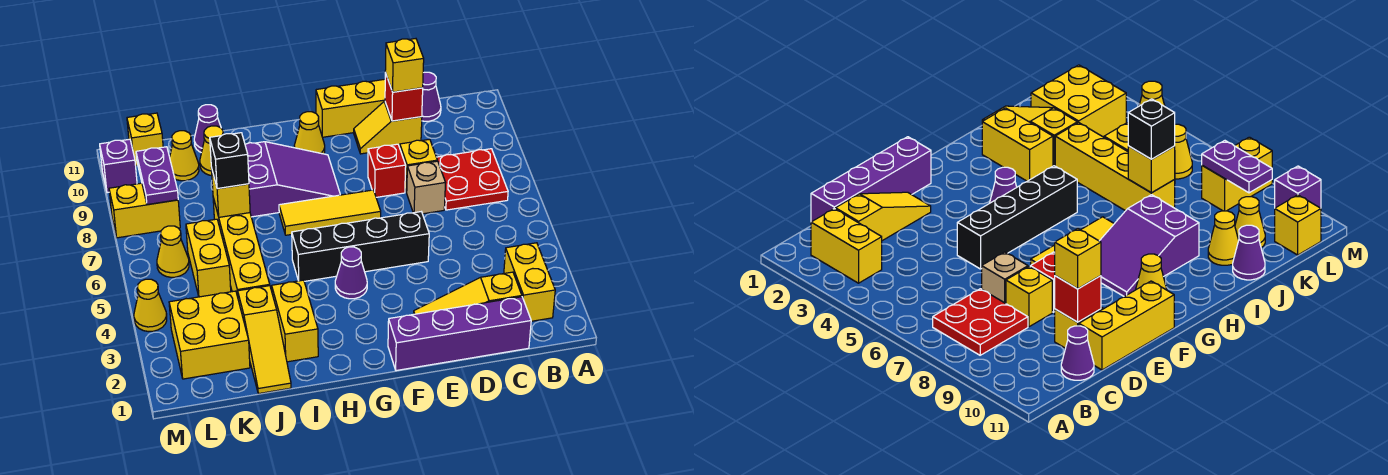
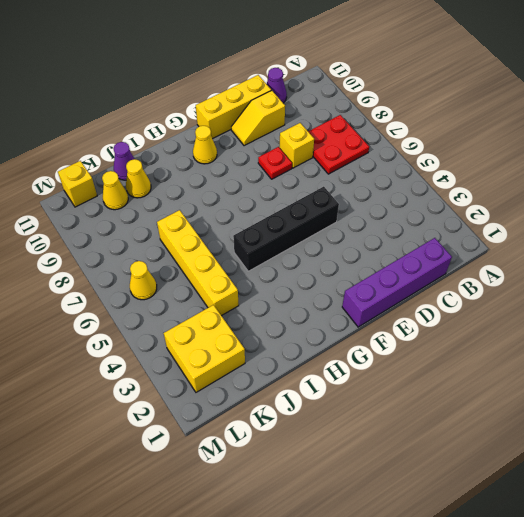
red 1x1 plate [258,147,292,179] -> red 1x1 brick [368,144,406,197]
none -> yellow 1x2 brick [504,243,555,321]
none -> yellow 1x3 slope [414,272,522,314]
none -> tan 1x1 brick [407,161,445,214]
none -> yellow 1x3 tile [279,190,381,235]

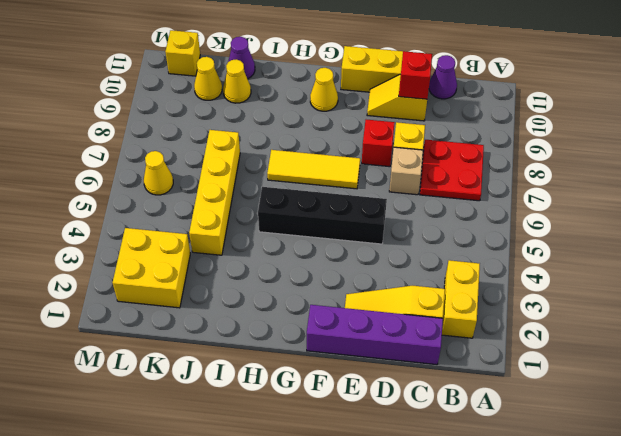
none -> purple 1x1 cone [335,247,367,299]
none -> purple 2x3 slope [245,142,340,217]
none -> yellow 1x2 brick [272,280,318,362]
none -> yellow 1x3 slope [238,286,291,394]

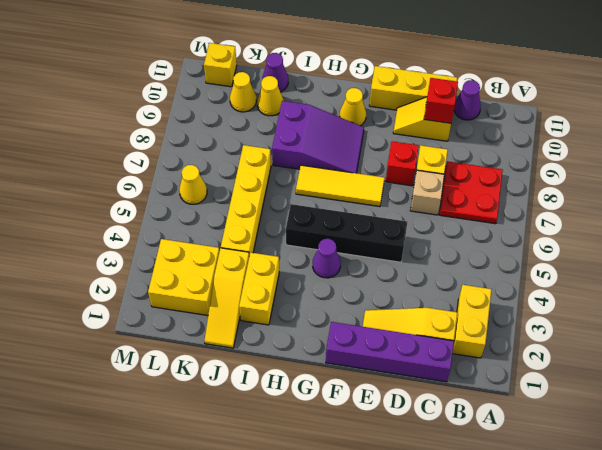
none -> yellow 1x2 brick [186,219,231,297]
none -> yellow 1x2 brick [109,183,180,238]
none -> yellow 1x1 cone [134,279,167,332]
none -> purple 1x1 brick [100,139,137,193]

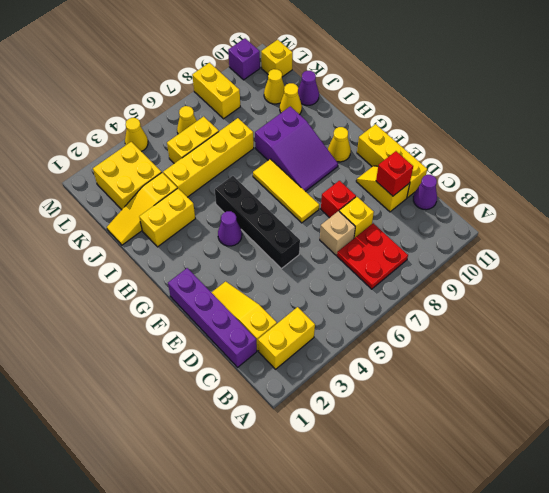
none -> yellow 1x1 brick [212,171,250,217]
none -> purple 1x2 plate [136,147,178,205]
none -> yellow 1x1 brick [385,39,424,92]
none -> black 1x1 brick [210,133,249,189]

